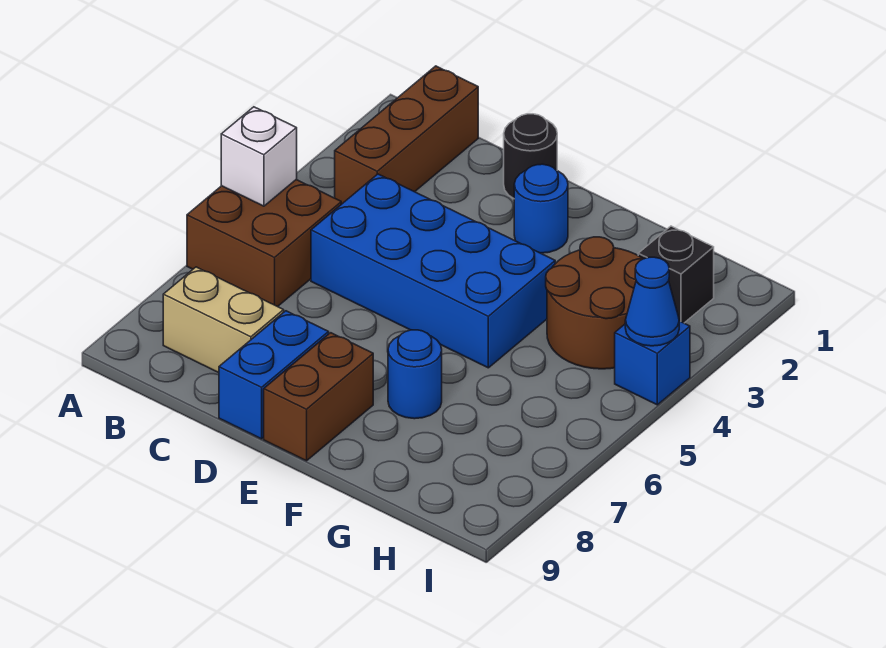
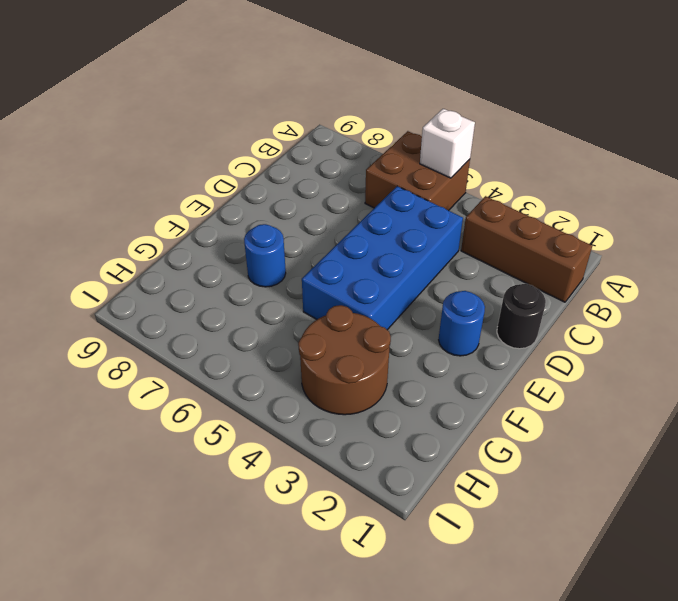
none -> tan 1x2 brick [163,267,284,373]
none -> blue 1x2 brick [219,311,329,439]
none -> brown 1x2 brick [264,333,373,461]

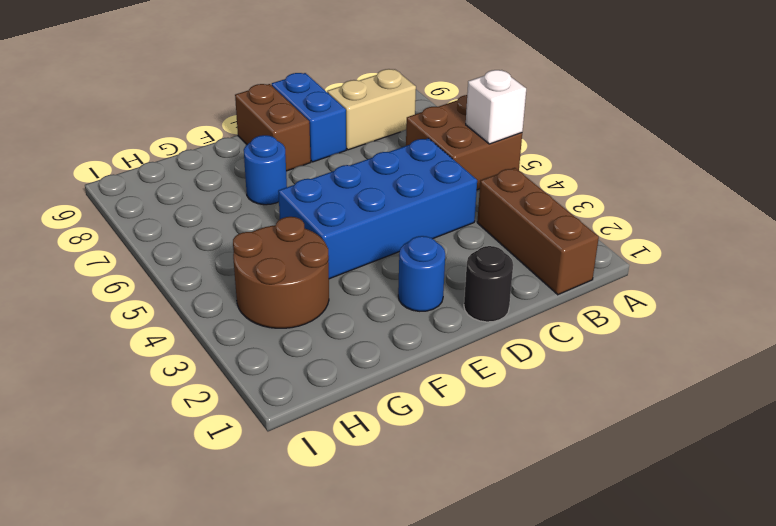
none -> black 1x1 brick [638,226,714,323]
none -> blue 1x1 brick [615,321,690,405]
none -> blue 1x1 cone [625,257,679,346]

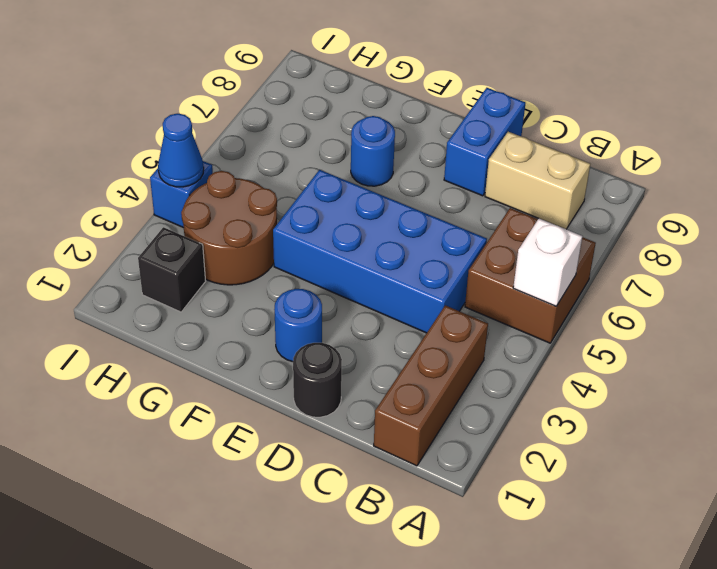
none -> brown 1x2 brick [264,333,373,461]

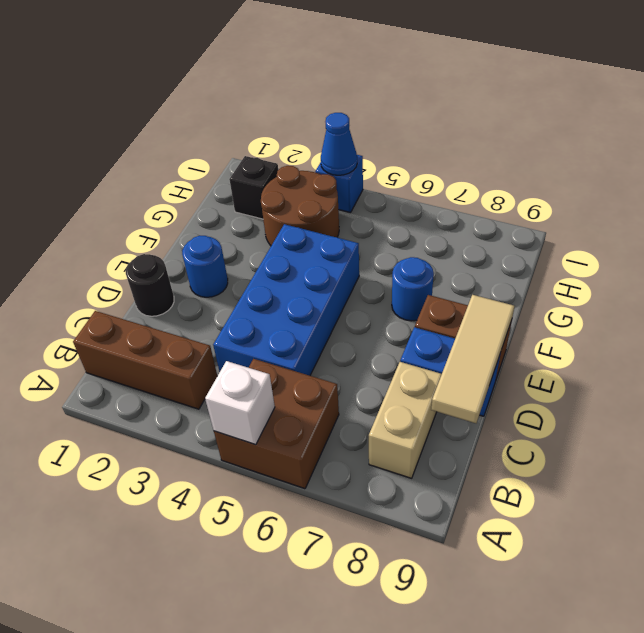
tan 1x3 tile [431,295,514,423] -> none

